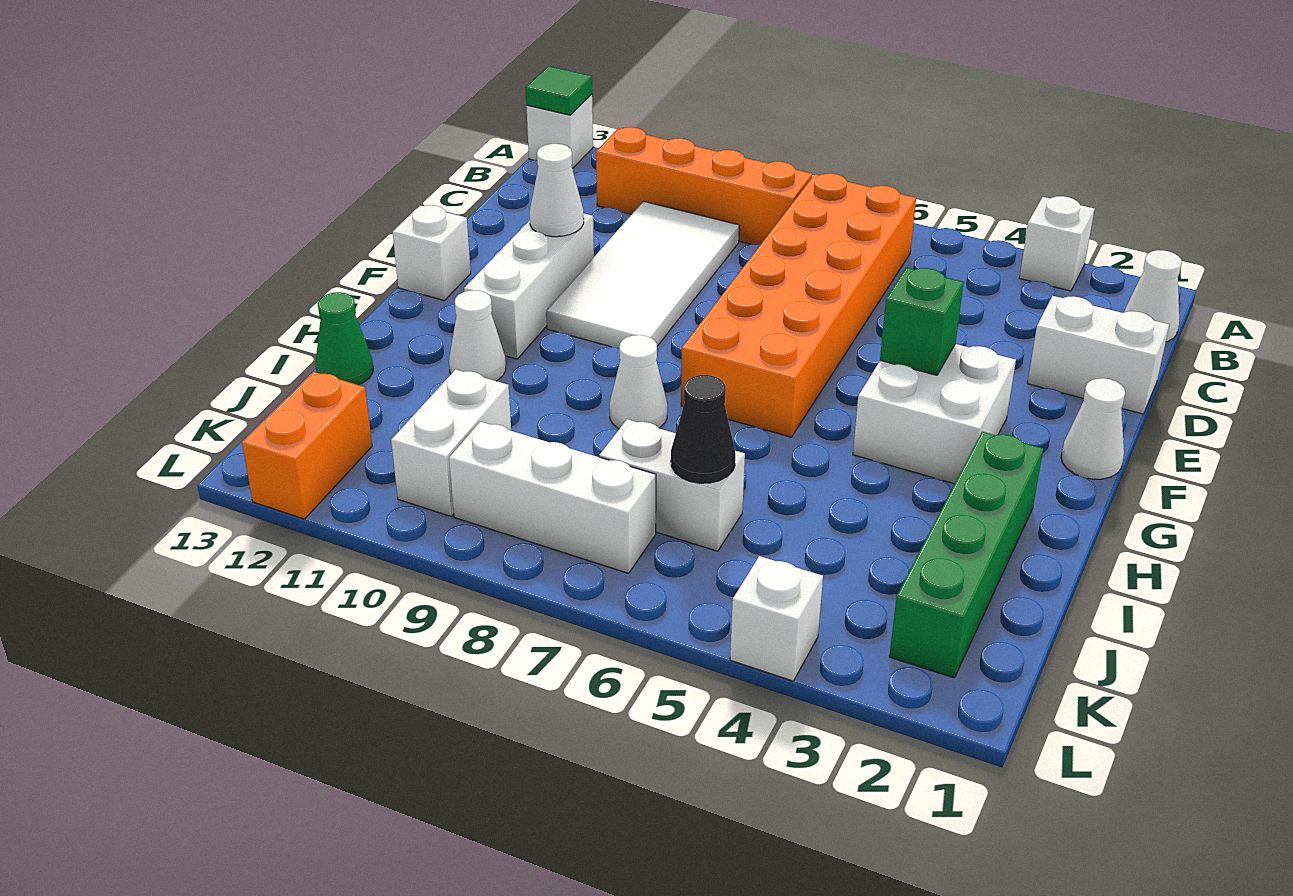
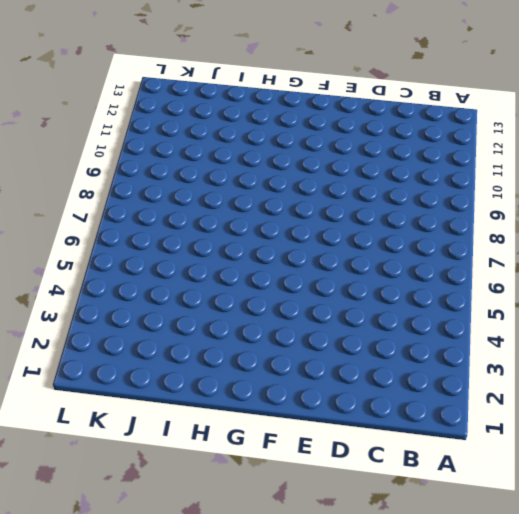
none -> white 1x1 brick [1019,196,1095,291]
none -> white 1x1 brick [526,94,593,169]
none -> white 1x1 cone [1124,250,1182,342]

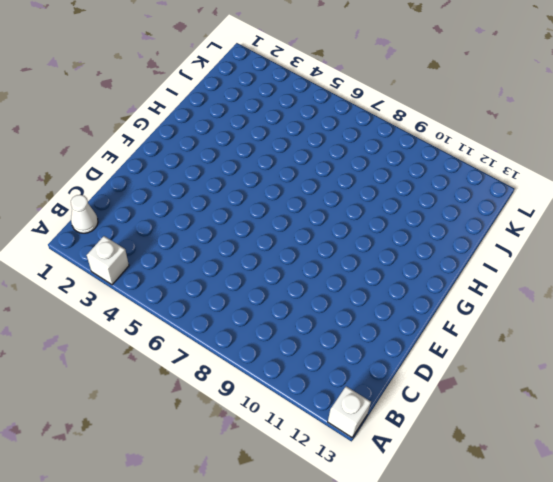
none -> orange 2x6 brick [681,173,916,437]
none -> orange 1x4 brick [596,127,812,245]
none -> white 2x4 tile [546,201,739,348]

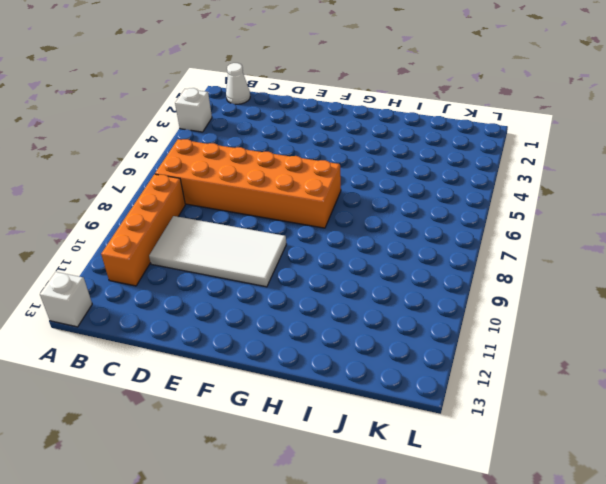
none -> white 1x2 brick [1027,296,1169,414]
none -> white 1x3 brick [464,213,594,359]
none -> white 1x1 cone [1061,378,1125,479]

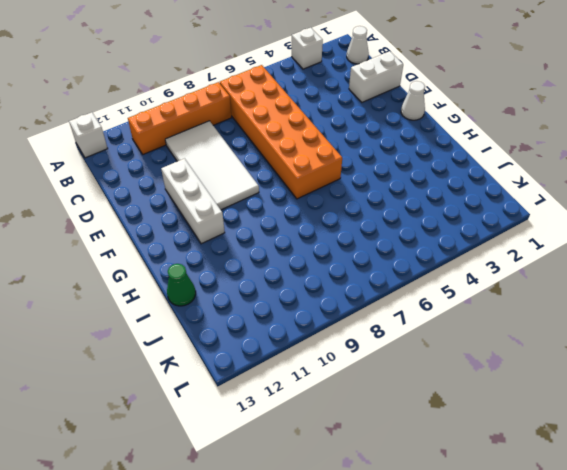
none -> white 2x2 brick [853,344,1016,484]
none -> white 1x1 brick [393,205,471,300]
none -> green 1x4 brick [889,432,1043,678]

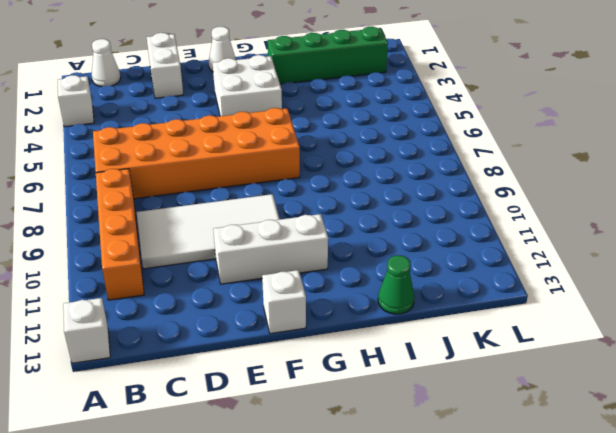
none -> white 1x1 cone [610,335,668,429]
none -> white 1x1 cone [449,290,506,381]
none -> white 1x2 brick [599,419,745,551]

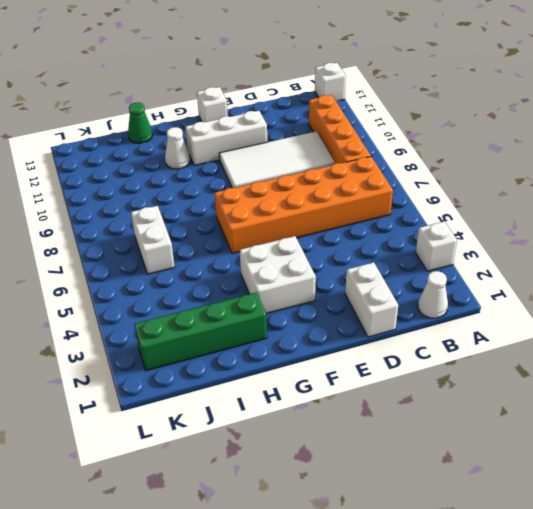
none -> white 1x1 cone [1061,378,1125,479]
none -> white 1x1 cone [610,335,668,429]
none -> white 1x2 brick [391,369,511,516]

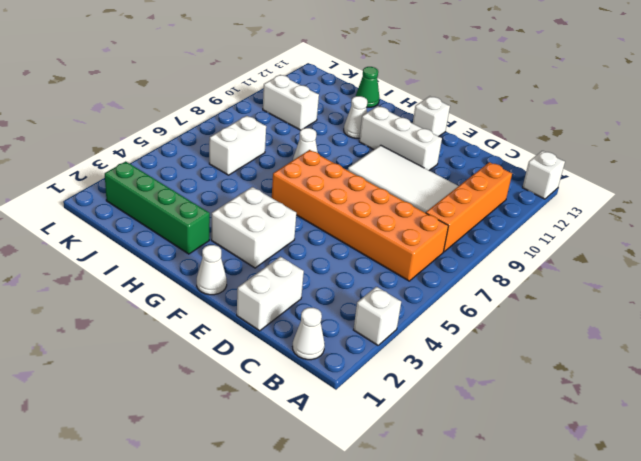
none -> white 1x3 brick [449,422,656,573]
none -> orange 1x2 brick [242,372,372,519]
none -> white 1x1 brick [730,556,823,681]

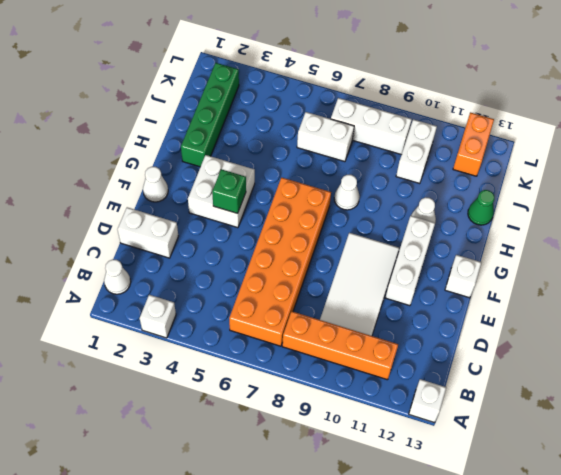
none -> white 1x1 brick [730,556,823,681]
none -> green 1x1 tile [526,66,592,115]
none -> white 1x1 cone [530,144,584,237]

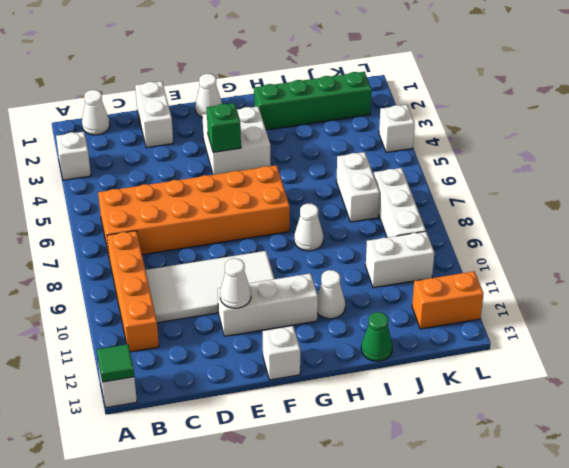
none -> black 1x1 cone [671,375,735,483]

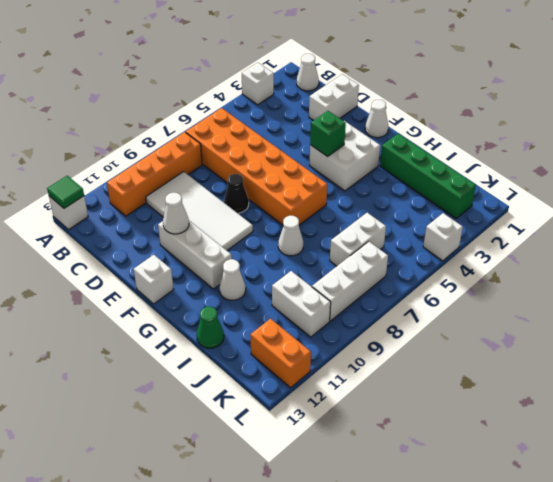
black 1x1 cone [224,174,249,213] -> black 1x1 cone moved to [671,375,735,483]

